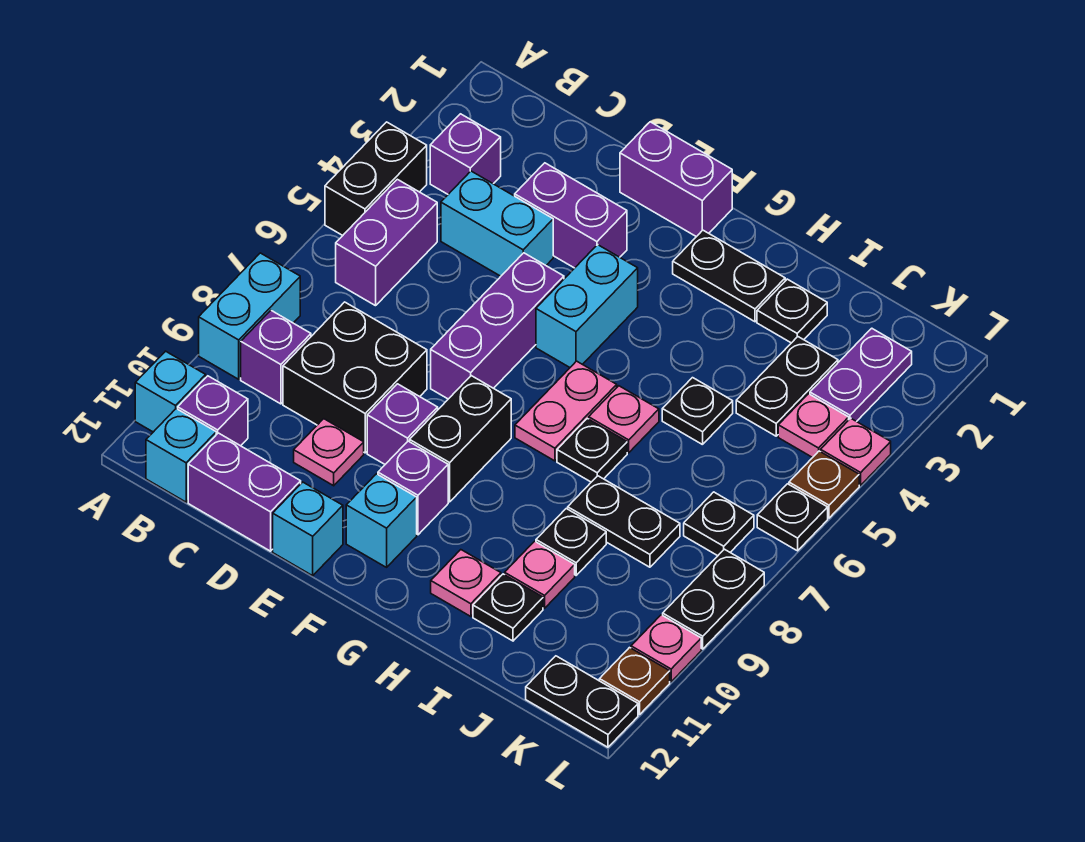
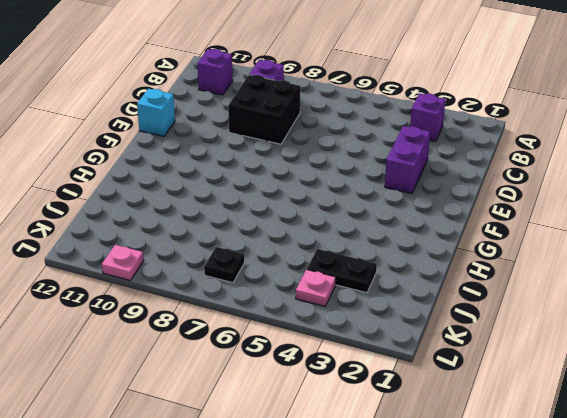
none -> black 1x2 brick [325,122,427,235]
none -> cyan 1x2 brick [199,253,300,379]
none -> cyan 1x1 brick [135,351,206,432]
none -> purple 1x2 brick [336,179,437,306]

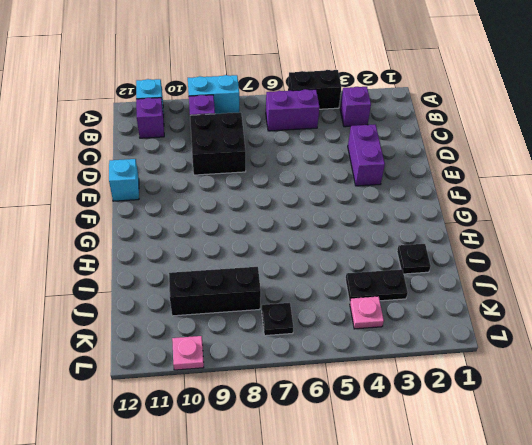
black 1x3 brick [169,267,261,316] -> black 1x2 plate [568,476,680,567]
none -> cyan 1x1 brick [146,409,216,502]
none -> cyan 1x2 brick [441,171,553,276]
none -> purple 1x2 brick [188,433,301,551]
none -> pink 1x1 plate [294,419,364,486]

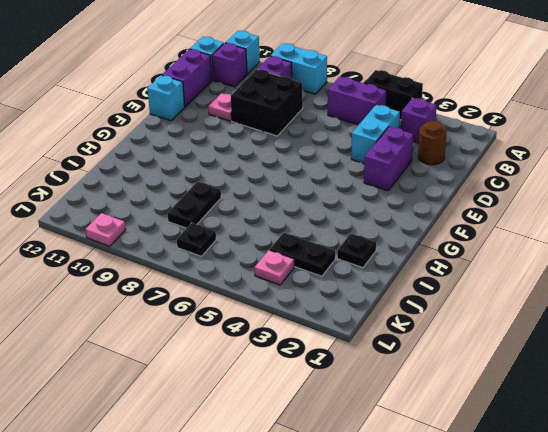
brown 1x1 round brick [418,120,446,165] -> none
none -> purple 1x2 brick [620,122,732,237]
none -> purple 1x3 brick [431,253,564,399]
none -> purple 1x1 brick [367,384,438,464]
none -> cyan 1x2 brick [536,245,638,367]

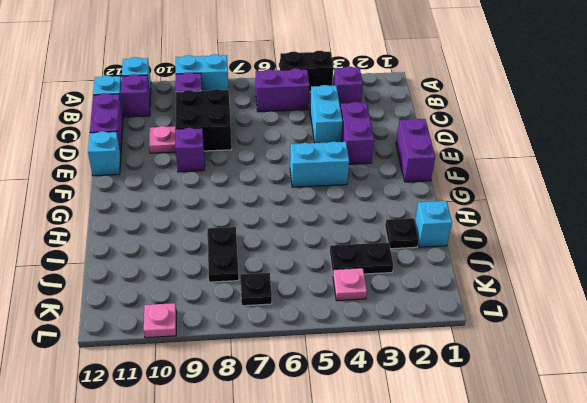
cyan 1x1 brick [415,201,452,247] -> cyan 1x1 brick moved to [346,474,417,567]
none -> purple 1x3 brick [431,253,564,399]
none -> black 1x2 brick [410,376,511,502]
none -> purple 1x1 brick [378,441,448,535]
none -> black 1x2 plate [673,230,785,322]

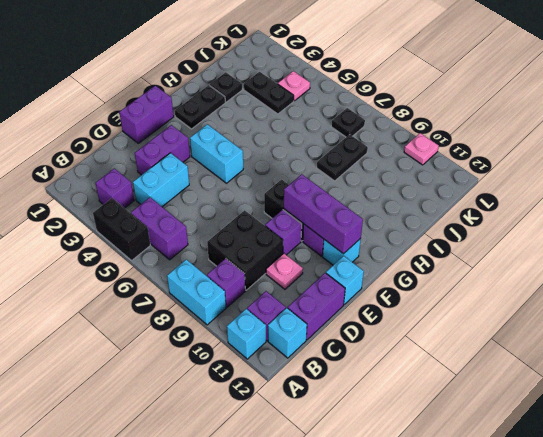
purple 1x3 brick [284,174,363,254] -> purple 1x3 brick moved to [431,253,564,399]
none -> pink 1x2 plate [515,361,617,461]
none -> pink 1x1 plate [589,386,659,453]
none -> black 1x1 plate [557,419,627,482]
none -> pink 1x1 plate [431,550,501,617]

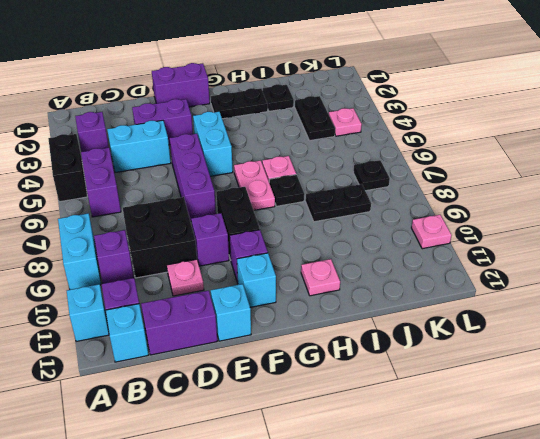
none -> black 1x1 plate [662,378,733,445]
none -> black 1x1 plate [536,509,606,575]
none -> pink 1x1 plate [505,541,575,608]
none -> black 1x1 plate [473,574,543,641]

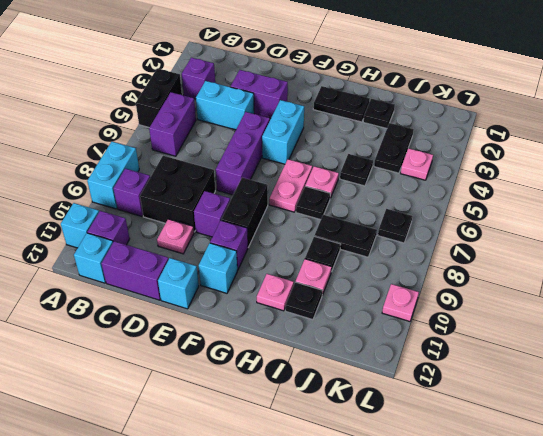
none -> purple 1x2 brick [620,122,732,237]
none -> purple 1x2 plate [810,328,912,422]
none -> black 1x2 plate [526,656,638,747]
none -> pink 1x1 plate [821,418,891,485]

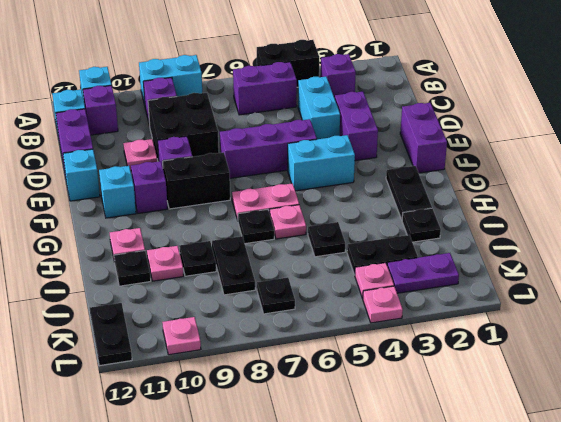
none -> brown 1x1 plate [789,451,859,518]
none -> black 1x1 plate [757,484,828,551]
none -> black 1x2 plate [663,549,764,649]
none -> brown 1x1 plate [599,648,670,715]

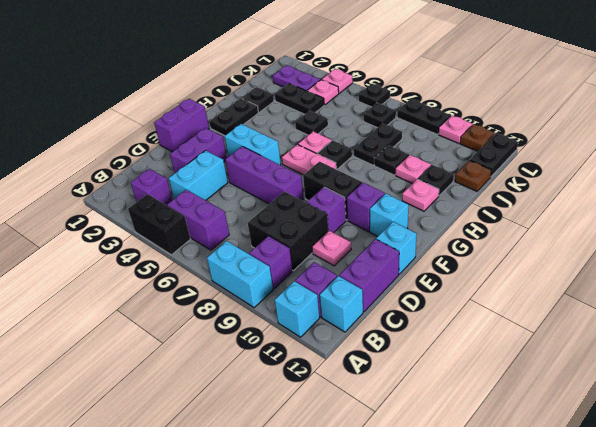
brown 1x1 plate [455,160,491,191] -> brown 1x1 plate moved to [789,451,859,518]

